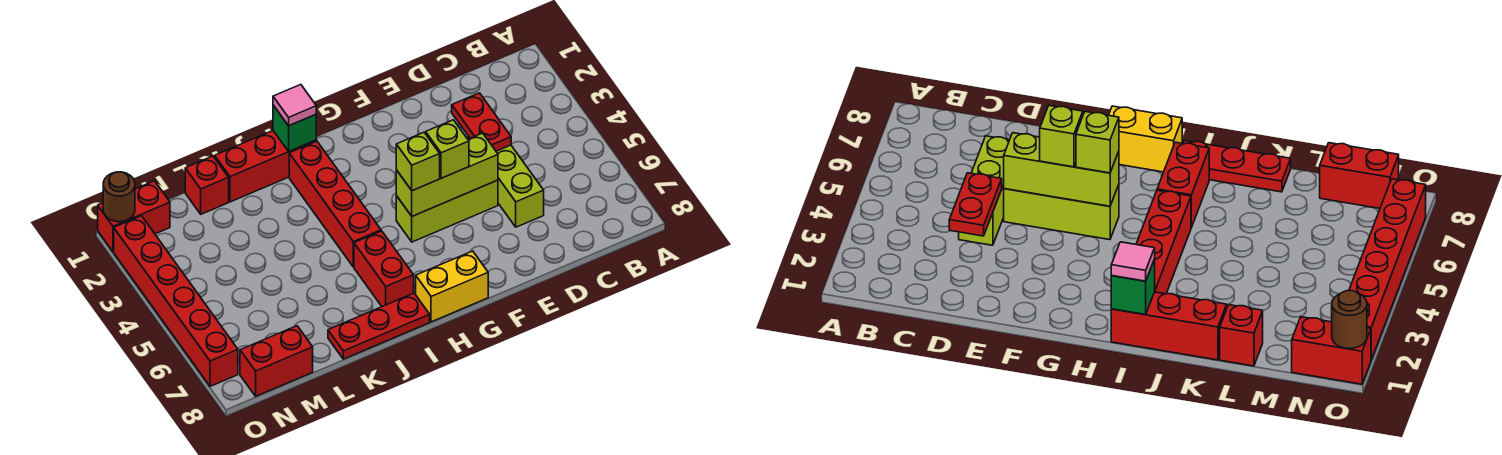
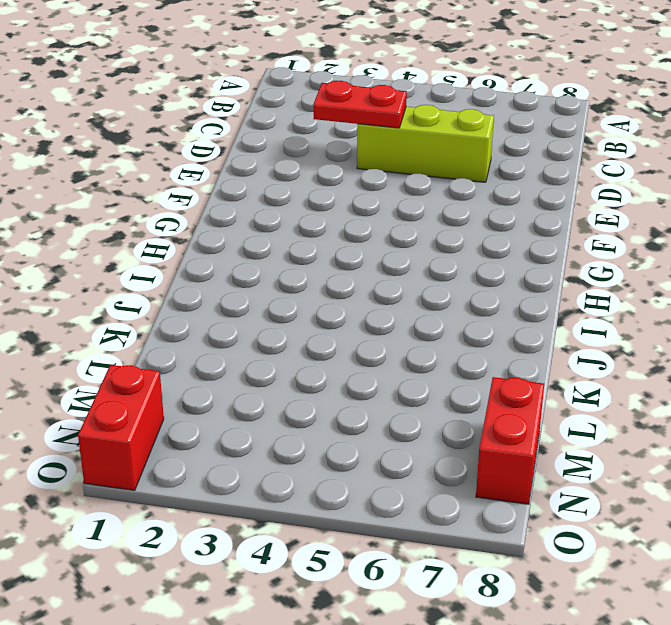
none -> lime 1x3 brick [396,180,498,242]
none -> yellow 1x2 brick [416,251,488,322]
none -> red 1x3 brick [215,131,316,202]

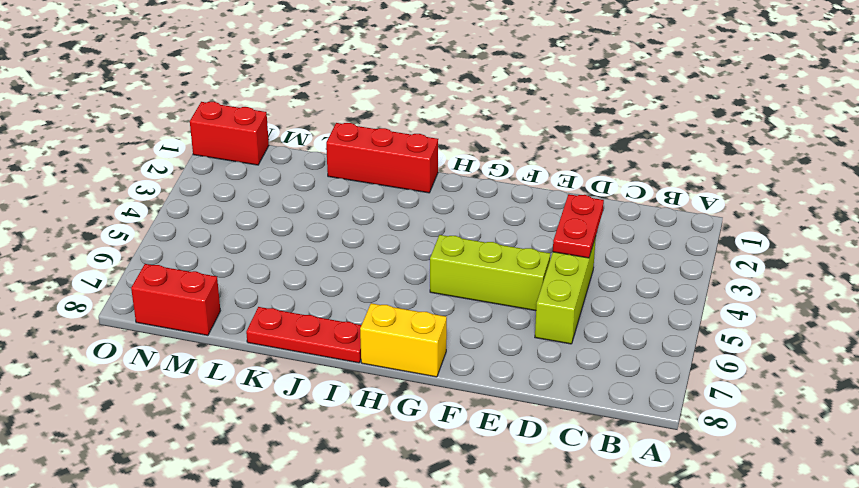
none -> red 1x4 brick [289,141,381,267]
none -> red 1x2 brick [354,231,414,306]
none -> red 1x1 brick [185,156,229,214]

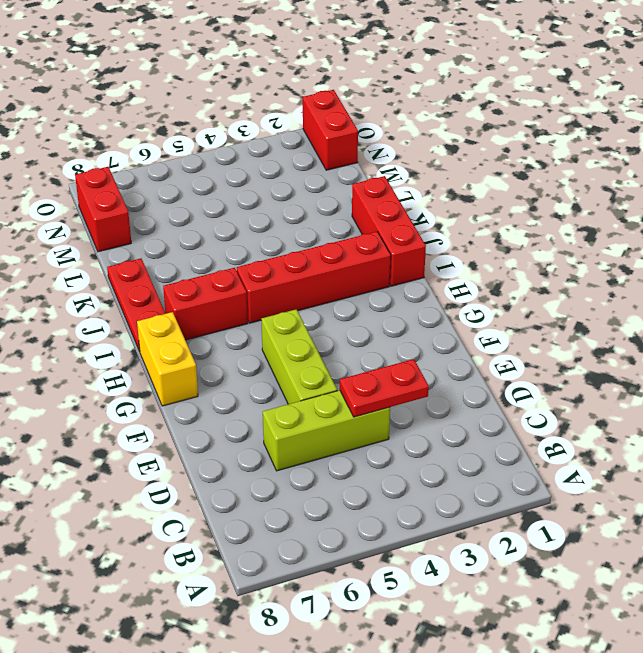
none -> red 1x1 brick [185,156,229,214]
none -> red 1x6 brick [114,216,238,386]
none -> lime 1x3 brick [396,133,498,216]

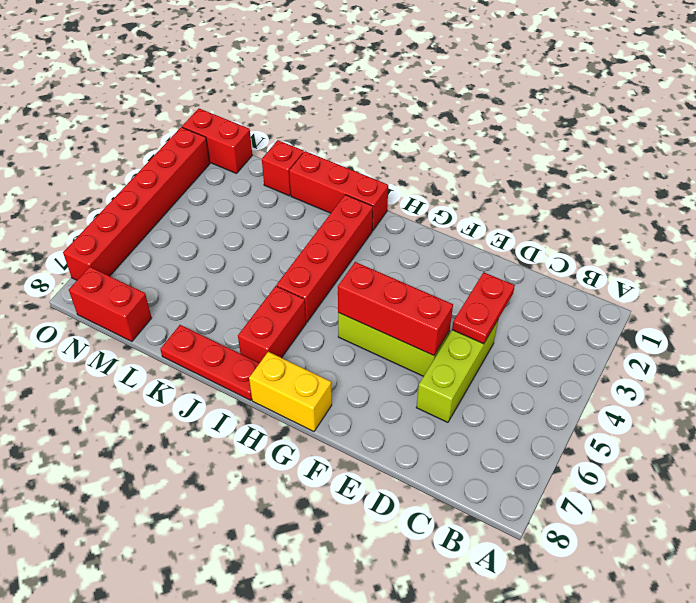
red 1x3 brick [338,262,453,356] -> lime 1x3 brick [396,133,498,216]
none -> green 1x1 brick [273,105,316,151]
none -> brown 1x1 round brick [103,172,135,222]
none -> lime 1x1 brick [426,120,469,178]

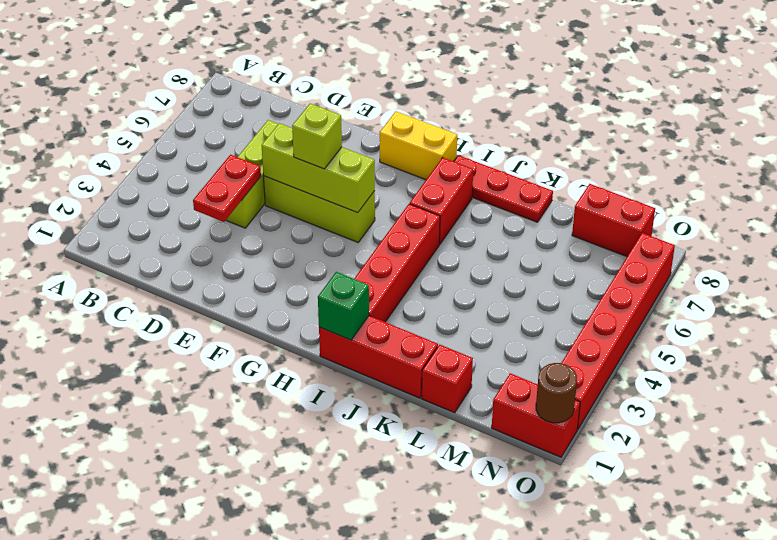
none -> lime 1x1 brick [396,132,440,191]
none -> pink 1x1 tile [273,85,316,126]

